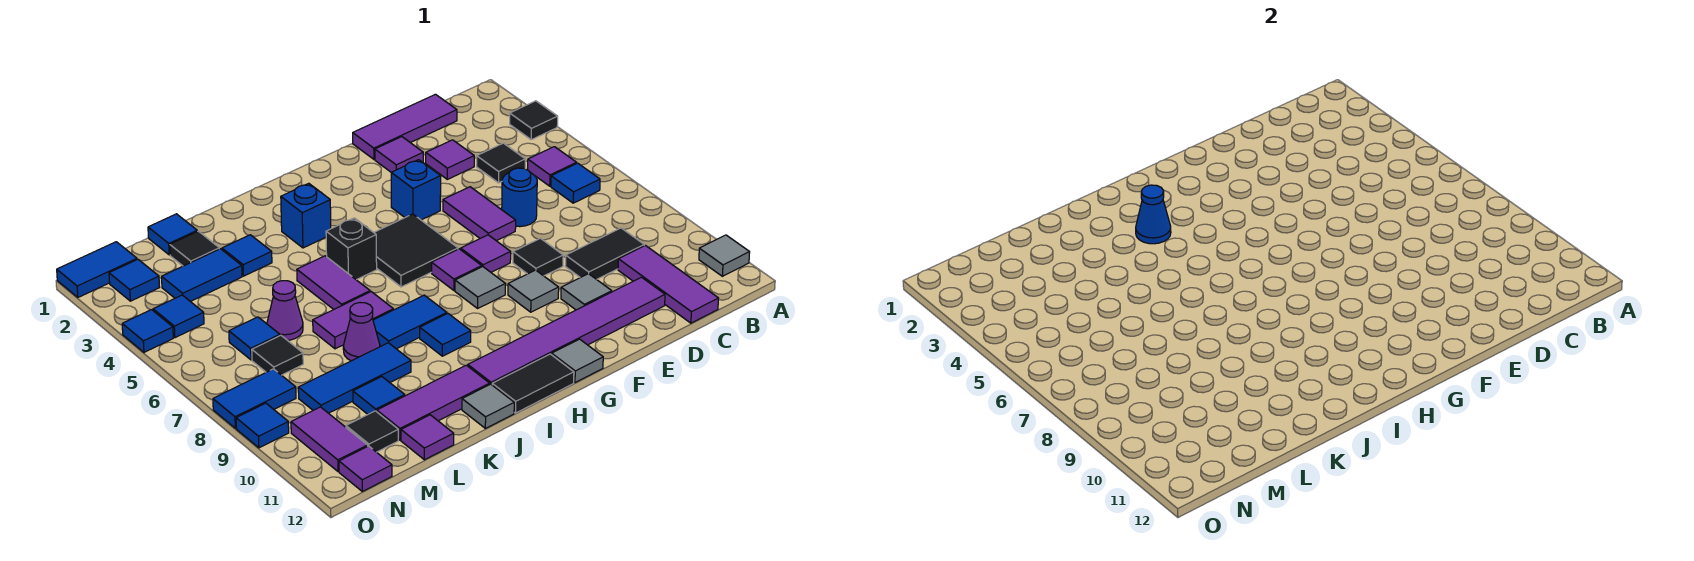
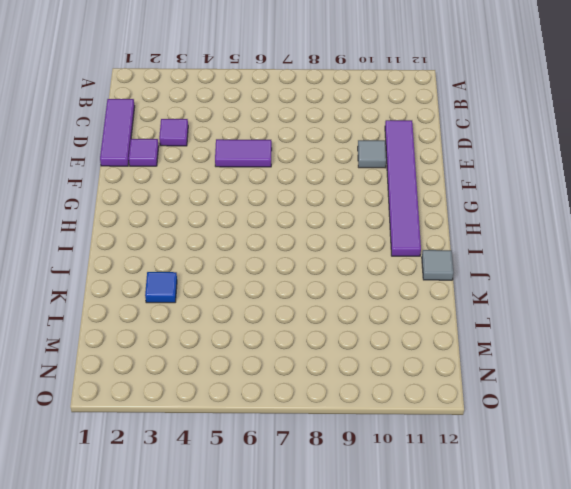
none -> black 1x1 tile [510,101,558,140]
none -> grey 1x1 tile [699,235,750,276]
none -> purple 1x1 tile [528,147,577,186]
none -> blue 1x1 tile [551,163,600,203]

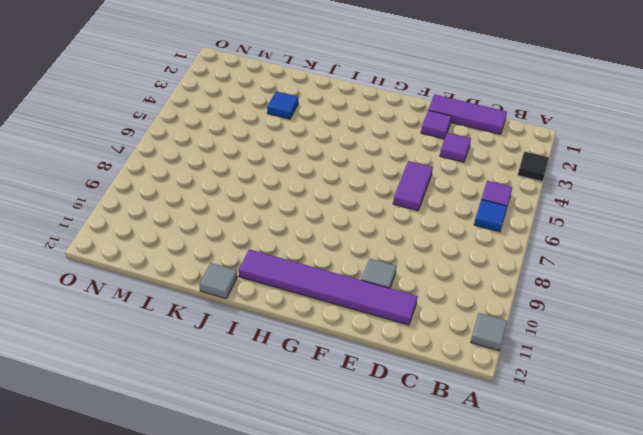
none -> black 1x1 tile [477,143,525,183]
none -> black 1x2 tile [565,228,644,279]
none -> purple 1x3 tile [618,245,719,323]
none -> blue 1x1 round brick [502,168,537,227]

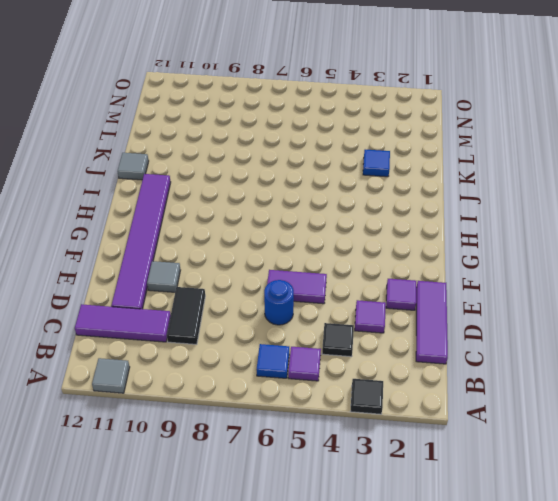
none -> black 1x1 tile [513,238,563,276]
none -> blue 1x1 brick [391,160,441,220]
none -> purple 1x1 tile [461,235,511,272]
none -> grey 1x1 tile [508,270,559,312]

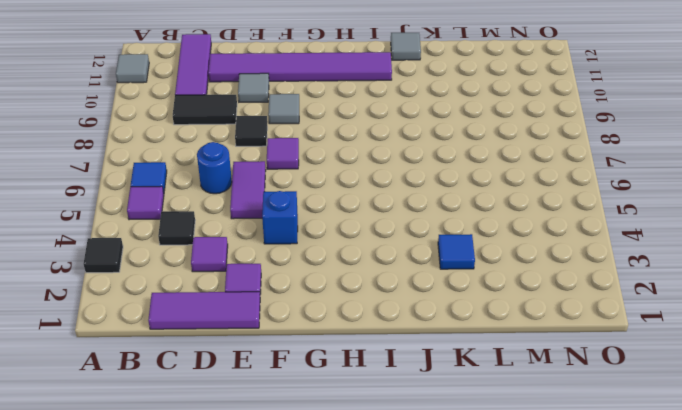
none -> black 2x2 tile [374,214,458,287]
none -> purple 1x1 tile [432,249,482,290]
none -> grey 1x1 tile [455,267,506,308]
none -> grey 1x1 tile [552,339,603,383]

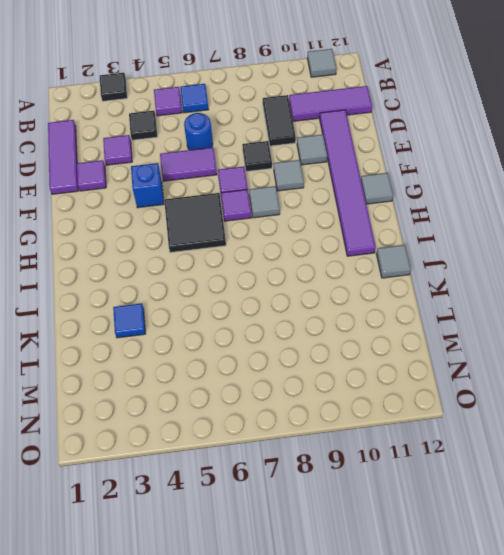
none -> black 1x2 tile [492,354,574,413]
none -> blue 1x1 brick [281,183,331,248]
none -> black 1x1 brick [326,218,377,280]
none -> blue 1x2 tile [373,295,447,349]

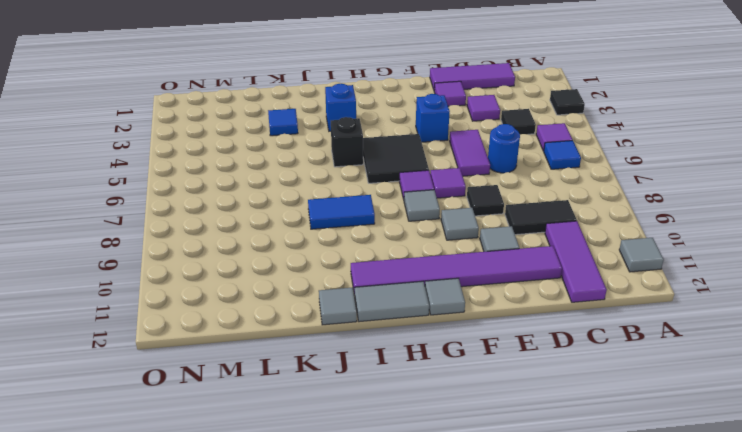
grey 1x2 tile [355,281,429,322] -> black 1x2 tile [492,354,574,413]
none -> blue 1x1 tile [420,314,471,356]
none -> purple 1x2 tile [297,256,370,309]
none -> purple 1x2 tile [313,292,393,349]
none -> purple 1x3 tile [377,365,490,440]

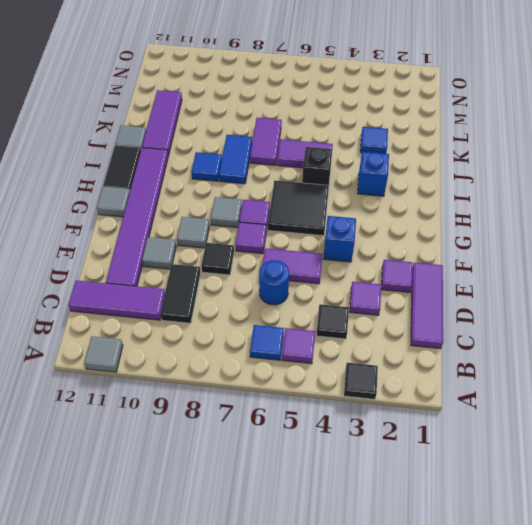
none -> purple 1x1 cone [343,303,380,361]
none -> blue 1x3 tile [298,343,411,413]
none -> blue 1x1 tile [148,214,197,255]
none -> black 1x1 tile [170,231,219,266]

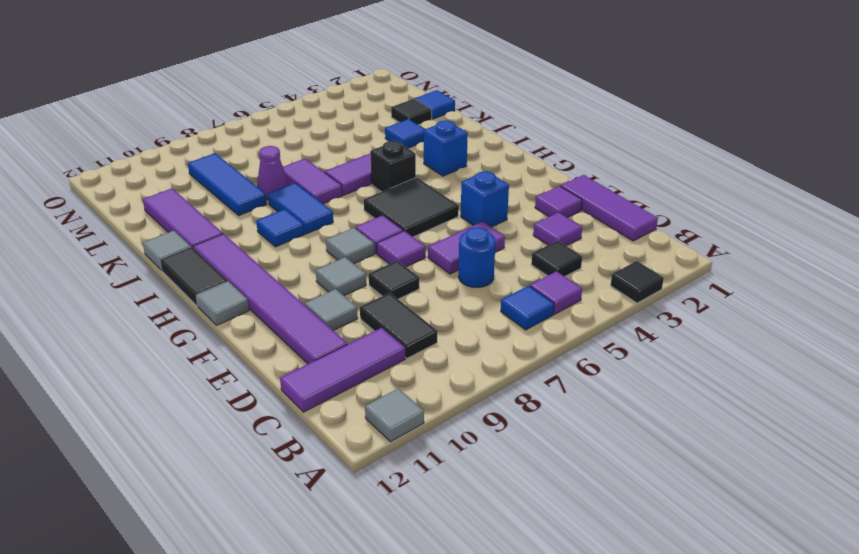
none -> blue 1x2 tile [162,249,242,302]
none -> purple 1x1 cone [267,281,303,340]
none -> blue 1x1 tile [353,377,405,414]
none -> purple 1x1 tile [401,415,454,460]

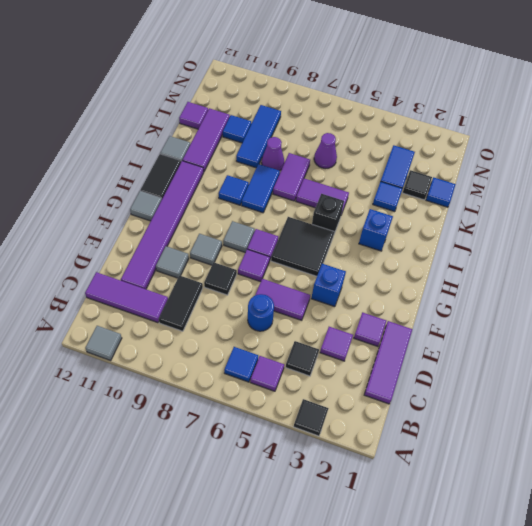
none -> blue 1x1 tile [229,317,280,360]
none -> black 1x1 tile [252,335,303,375]
none -> black 1x1 tile [346,411,398,452]
none -> blue 1x2 tile [57,242,137,297]

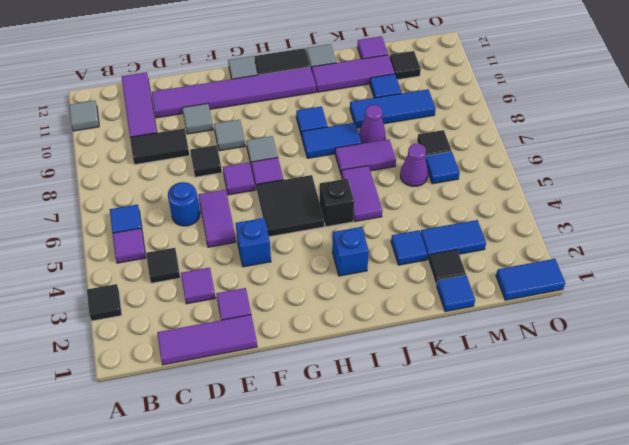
none -> blue 1x1 tile [109,259,160,301]
none -> blue 1x1 tile [153,295,204,338]
none -> blue 1x2 tile [213,369,296,428]
none -> purple 1x2 tile [291,407,368,472]

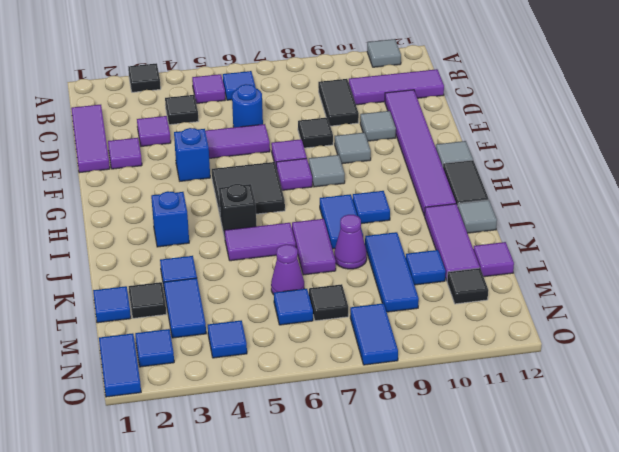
none -> purple 1x2 tile [291,407,368,472]
none -> purple 1x1 tile [339,446,392,491]
none -> blue 1x1 tile [122,310,173,352]
none -> blue 1x1 tile [236,403,289,448]

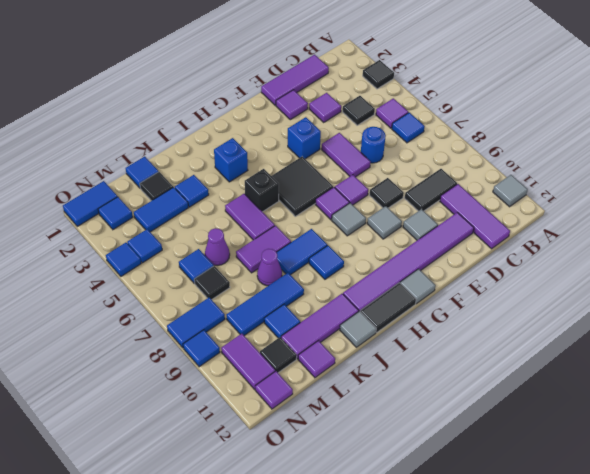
none -> blue 1x1 cone [1136,185,1171,244]

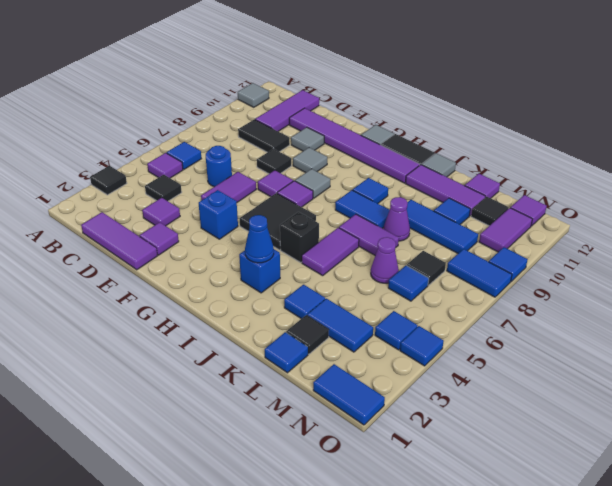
none -> blue 1x1 tile [109,259,160,301]

